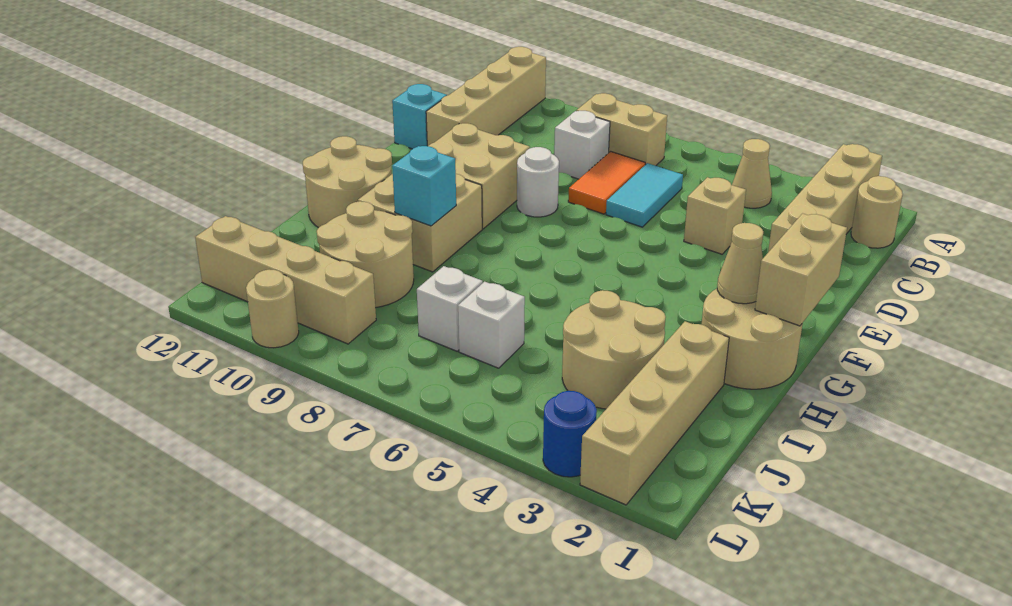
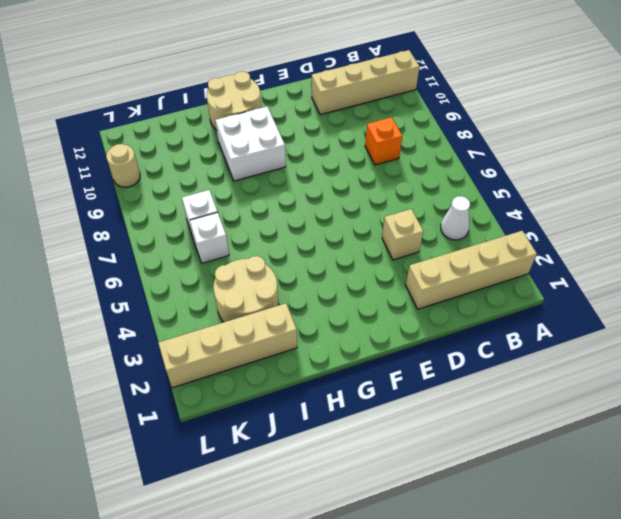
white 1x1 cone [441,196,470,240] -> tan 1x1 cone [732,139,772,208]
orange 1x1 brick [365,117,402,165] -> white 1x1 brick [554,111,610,179]
white 2x2 brick [215,107,286,181] -> tan 2x2 brick [358,174,482,272]
none -> tan 1x1 round brick [851,176,903,248]
none -> tan 1x2 brick [576,93,667,166]
none -> cyan 1x2 tile [606,163,683,227]

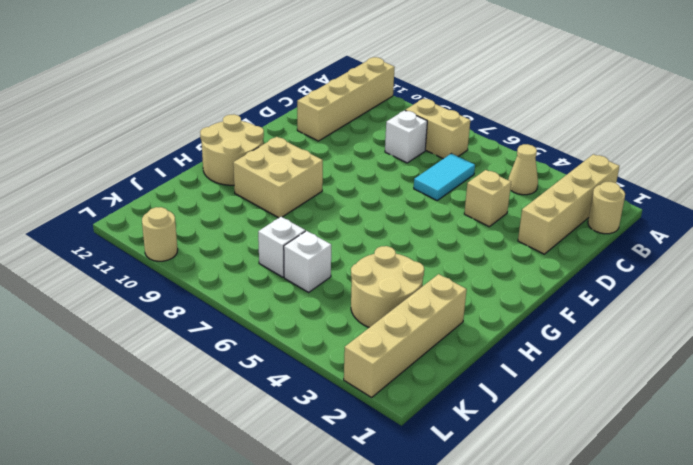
none -> orange 1x2 tile [568,151,645,214]
none -> cyan 1x1 brick [392,84,447,149]
none -> white 1x1 round brick [517,147,559,217]

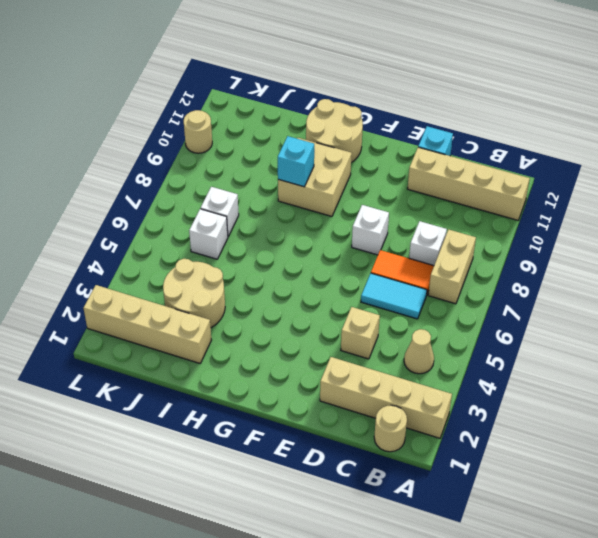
white 1x1 brick [352,205,389,255] -> white 1x1 round brick [517,147,559,217]
none -> tan 2x2 brick [429,123,530,229]
none -> tan 2x2 round brick [702,289,803,389]
none -> tan 2x2 round brick [317,201,414,308]

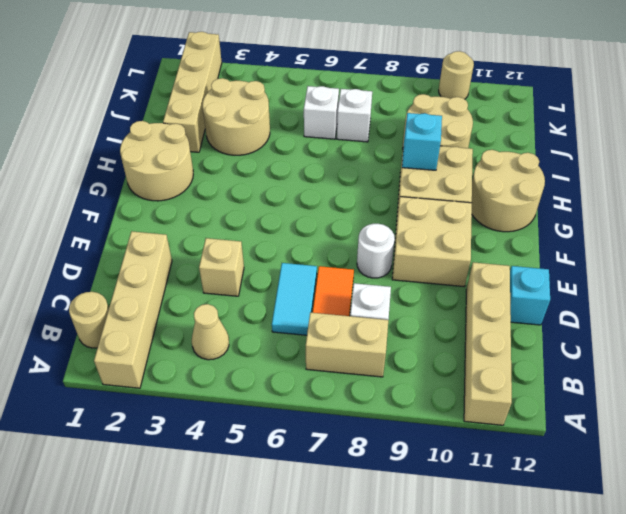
none -> tan 1x4 brick [195,216,376,344]
none -> blue 1x1 round brick [543,391,597,477]
none -> tan 1x2 brick [755,213,847,326]

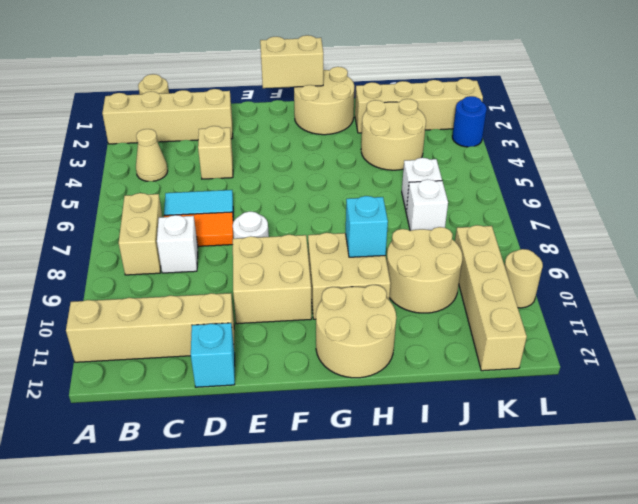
none -> tan 1x1 cone [717,223,763,304]

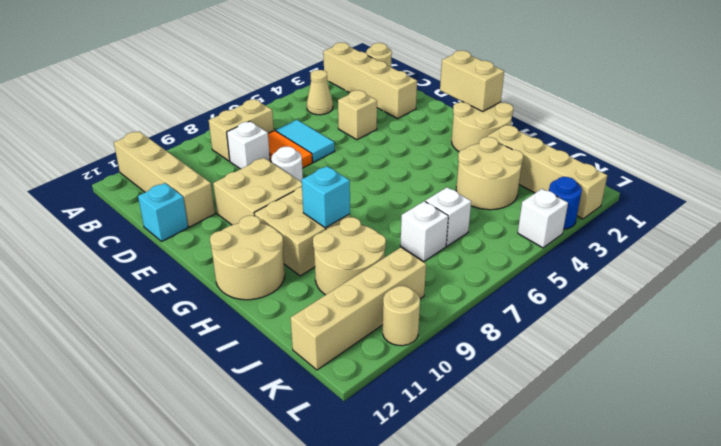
white 1x1 brick [518,189,568,248] -> none
none -> tan 1x1 cone [717,223,763,304]

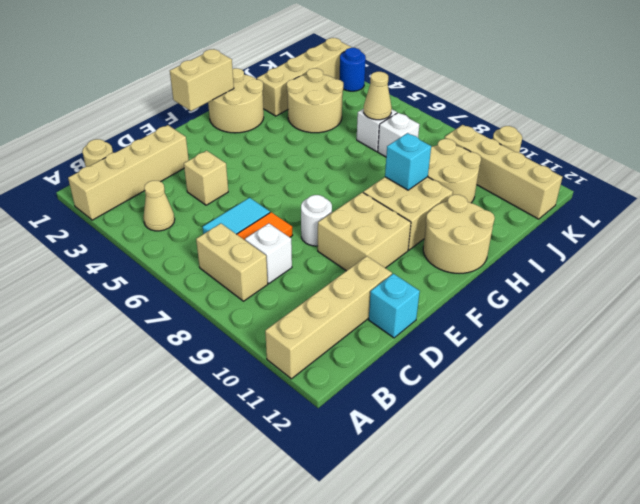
tan 1x1 cone [364,72,392,120] -> tan 1x1 cone moved to [717,223,763,304]

